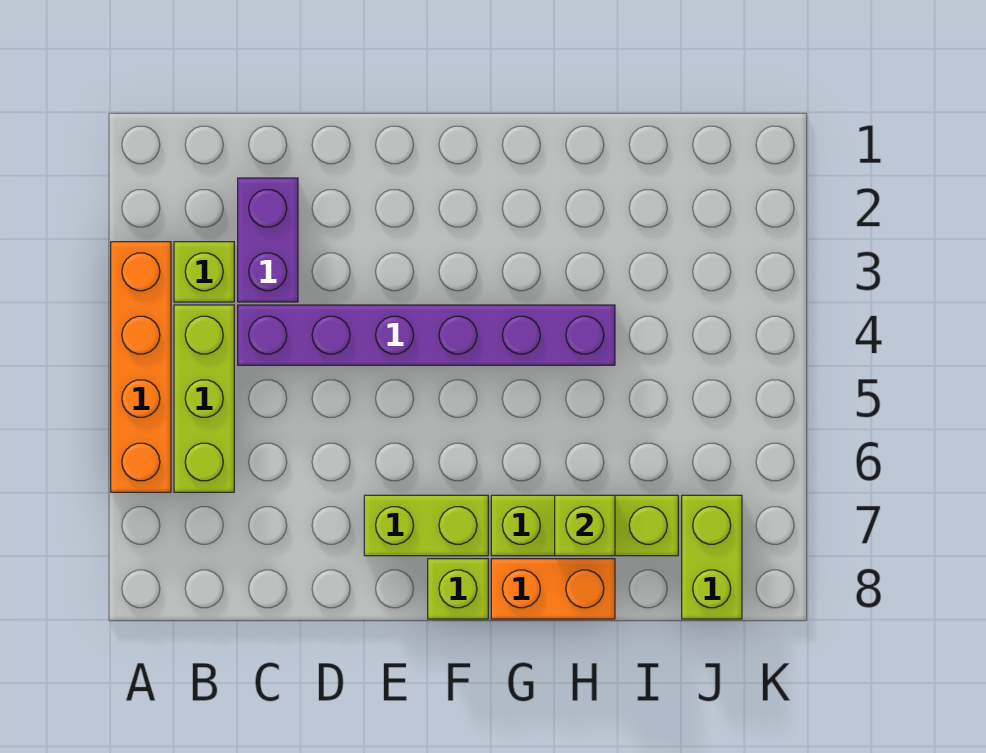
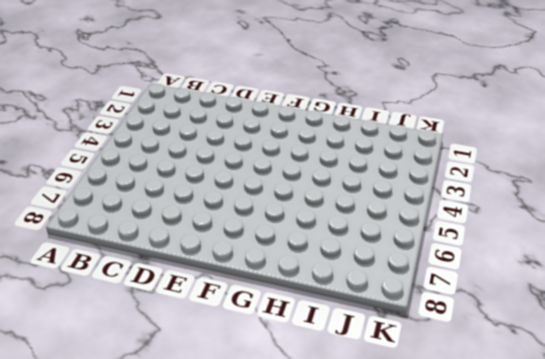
none -> orange 1x4 brick [111,242,171,492]
none -> lime 1x1 brick [174,242,234,302]

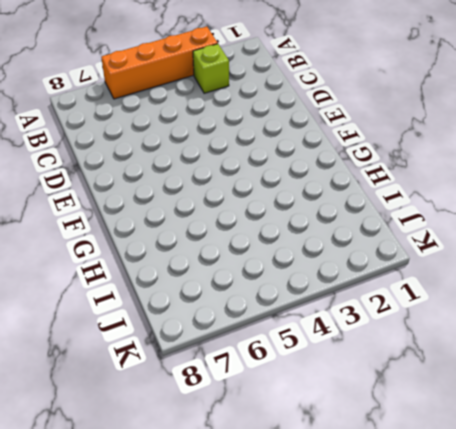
none -> lime 1x3 brick [174,305,234,492]
none -> purple 1x2 brick [238,178,298,302]

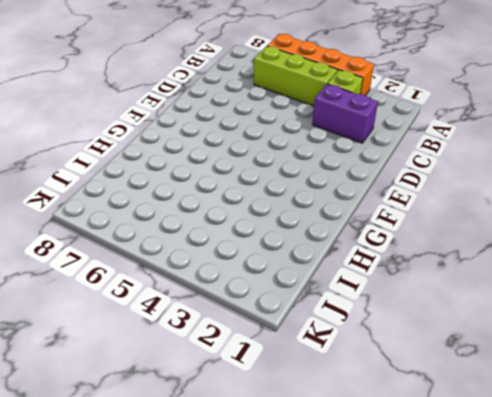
none -> purple 1x6 brick [238,305,615,365]
none -> lime 1x2 brick [364,495,488,556]

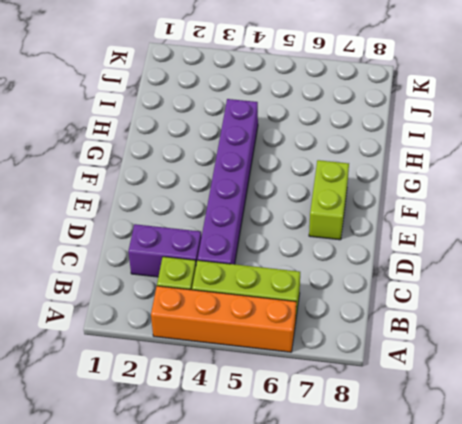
none -> lime 1x1 brick [428,559,488,619]
none -> lime 1x3 brick [491,495,678,556]

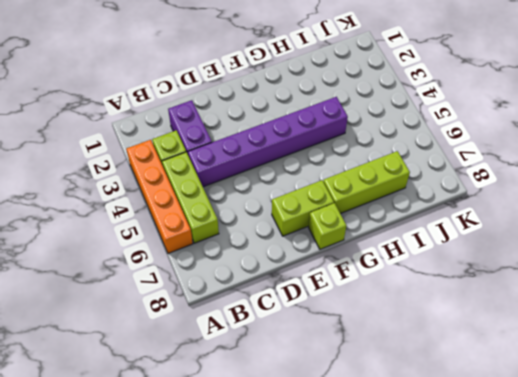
none -> orange 1x2 brick [491,559,615,619]
none -> lime 1x2 brick [682,495,742,619]

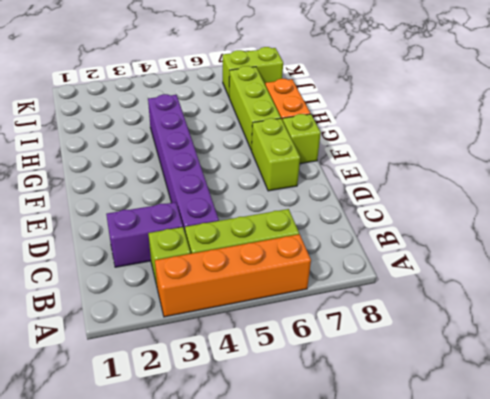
none -> lime 1x1 brick [555,495,615,556]

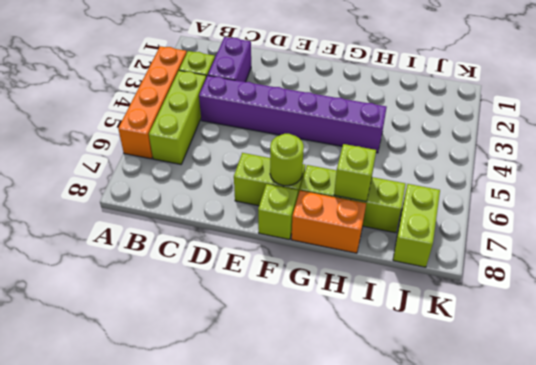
lime 1x1 round brick [270,134,304,186] -> none

